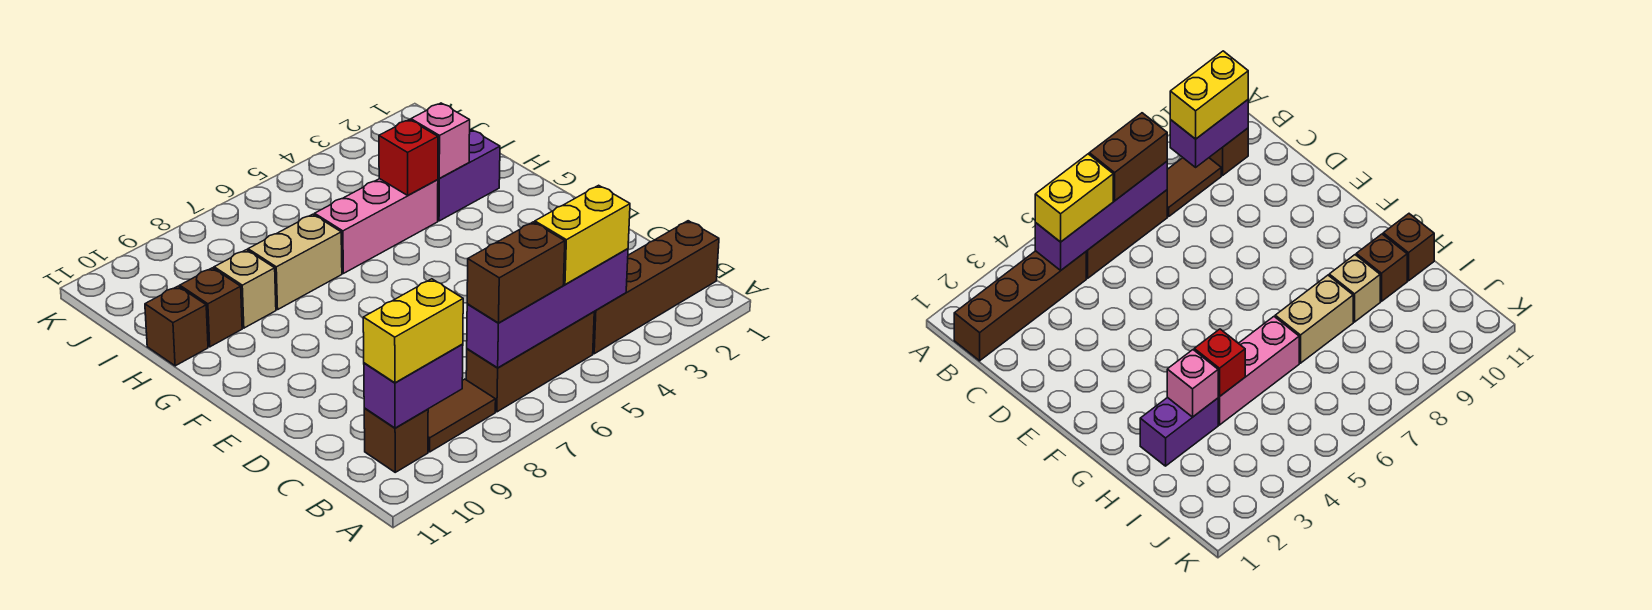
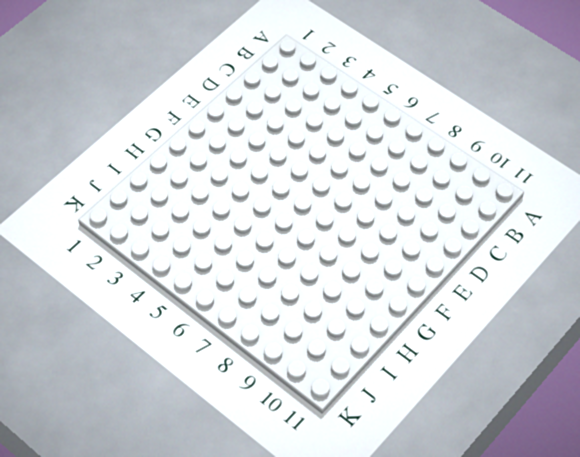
none -> brown 1x4 brick [593,221,719,354]
none -> brown 1x3 brick [466,312,594,412]
none -> brown 1x2 tile [428,379,496,452]

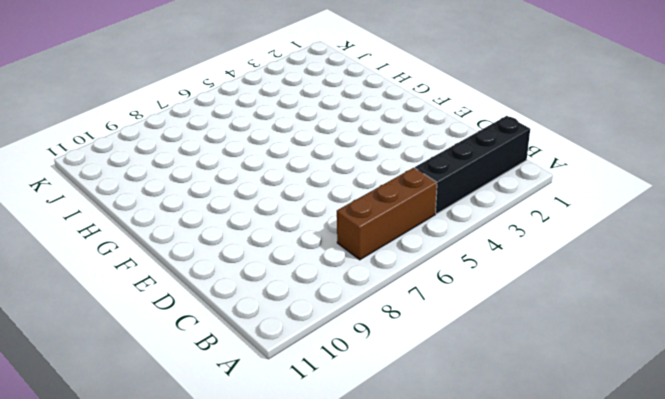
black 1x4 brick [415,116,530,214] -> brown 1x4 brick [593,221,719,354]
none -> brown 1x2 tile [428,379,496,452]
none -> brown 1x1 brick [364,408,428,472]
none -> purple 1x2 brick [438,130,500,221]

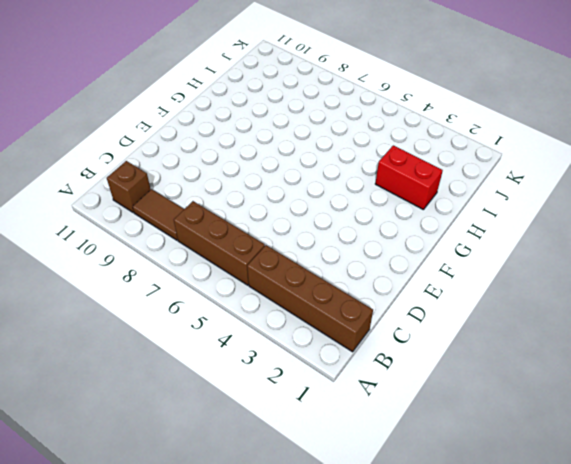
red 1x2 brick [375,145,443,210] -> purple 1x2 brick [438,130,500,221]
none -> pink 1x3 brick [315,179,438,273]
none -> tan 1x2 brick [248,214,342,310]
none -> tan 1x1 brick [214,250,276,328]

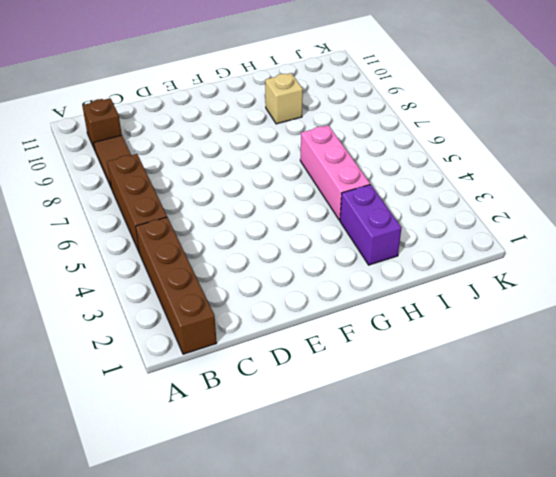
none -> tan 1x2 brick [248,214,342,310]
none -> brown 1x1 brick [180,268,242,347]
none -> brown 1x1 brick [145,286,208,366]

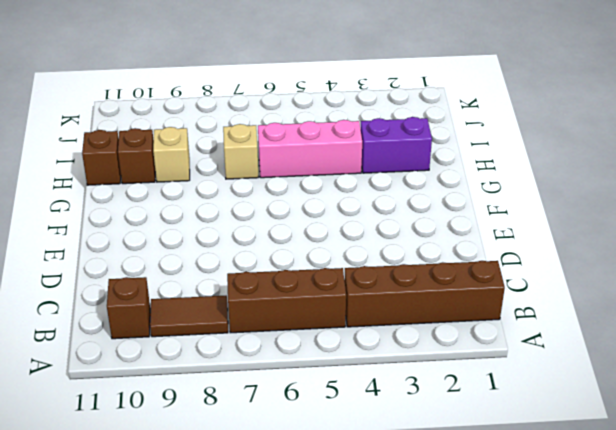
tan 1x1 brick [223,124,258,179] -> tan 1x2 brick [248,214,342,310]
none -> purple 1x4 brick [467,249,628,368]
none -> purple 1x2 brick [364,344,463,428]
none -> pink 1x1 brick [411,103,470,178]

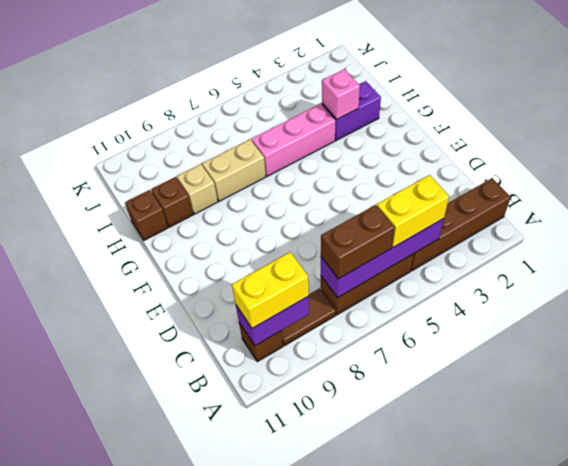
none -> red 1x1 brick [379,120,438,195]

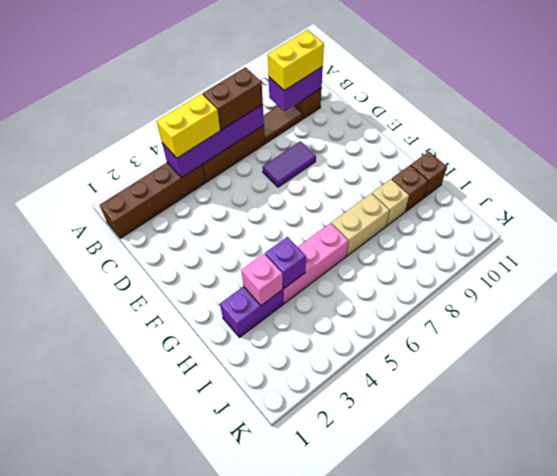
purple 1x2 tile [262,141,316,187] -> none
purple 1x1 brick [265,237,306,288] -> red 1x1 brick [379,120,438,195]

